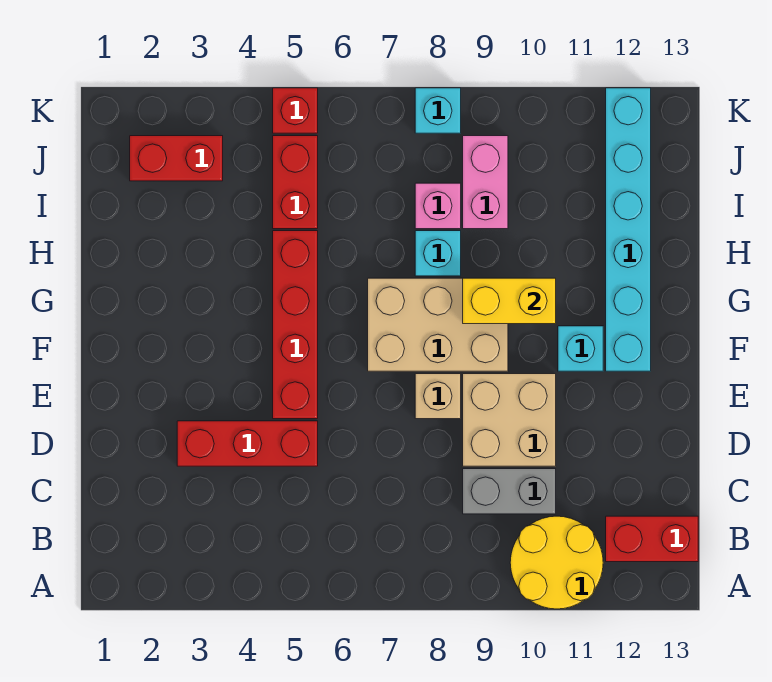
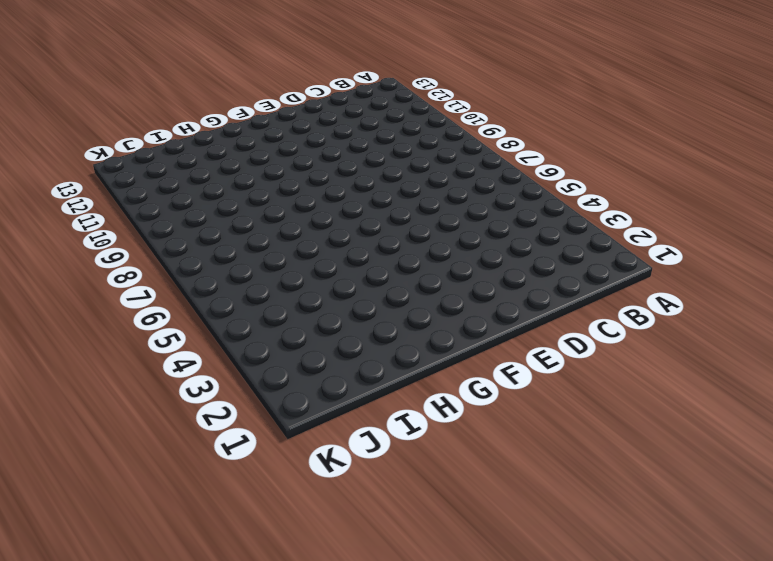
none -> yellow 2x2 round brick [510,516,603,609]
none -> red 1x2 brick [606,516,698,562]
none -> grey 1x2 brick [463,469,556,514]

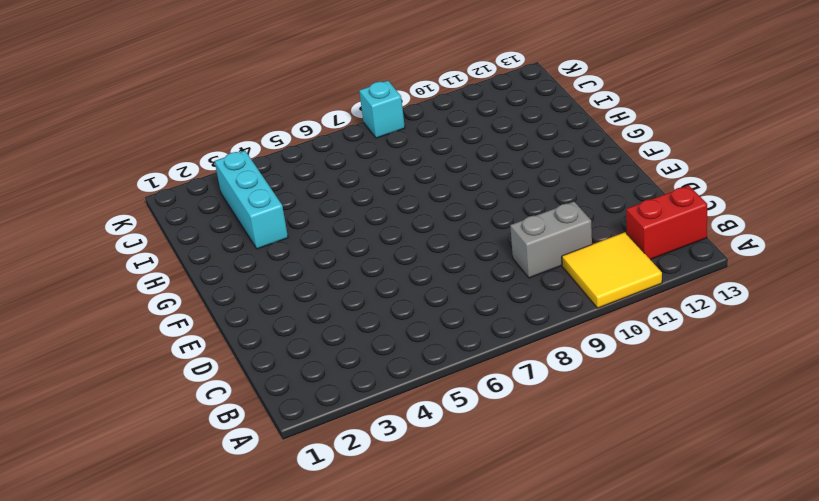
yellow 2x2 tile [562,232,662,308] -> yellow 2x2 round brick [510,516,603,609]
cyan 1x3 brick [215,151,288,249] -> red 1x2 brick [130,136,223,181]
none -> red 1x3 brick [177,421,318,466]
none -> tan 2x2 brick [463,374,556,466]
none -> red 1x4 brick [273,231,318,419]

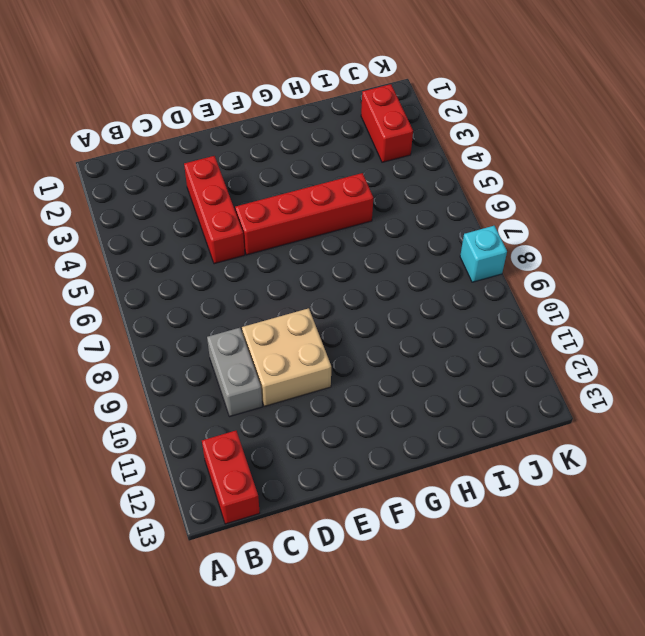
none -> yellow 2x2 round brick [510,516,603,609]
none -> tan 1x1 brick [415,374,461,419]
none -> tan 2x3 brick [368,278,508,371]

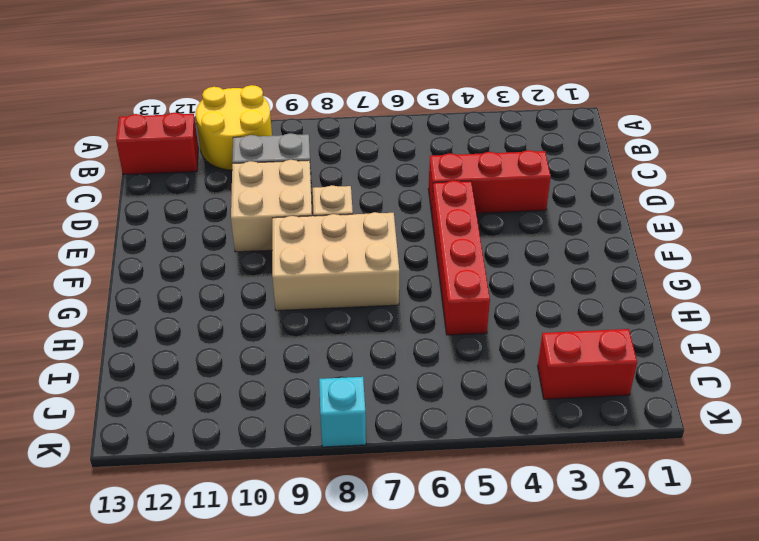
none -> cyan 1x1 brick [558,326,603,371]
none -> cyan 1x6 brick [606,88,651,371]
none -> cyan 1x1 brick [415,231,461,276]

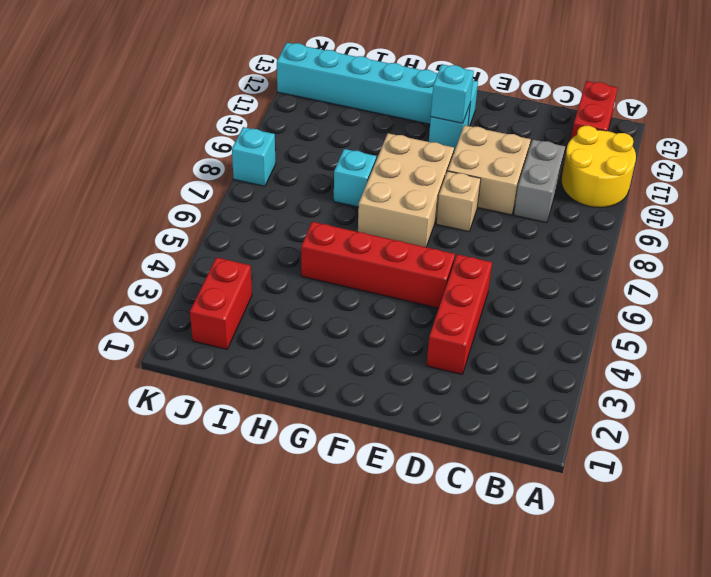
cyan 1x1 brick [431,64,474,123] -> none
none -> red 1x2 brick [273,136,318,229]
none -> pink 1x1 brick [415,183,461,229]
none -> pink 1x2 brick [463,136,508,229]

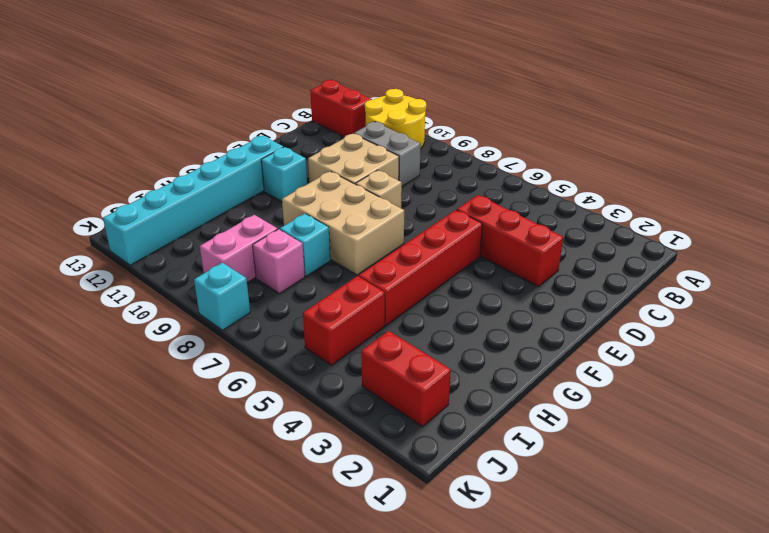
none -> red 1x1 brick [273,88,318,133]
none -> yellow 1x2 brick [463,278,556,324]

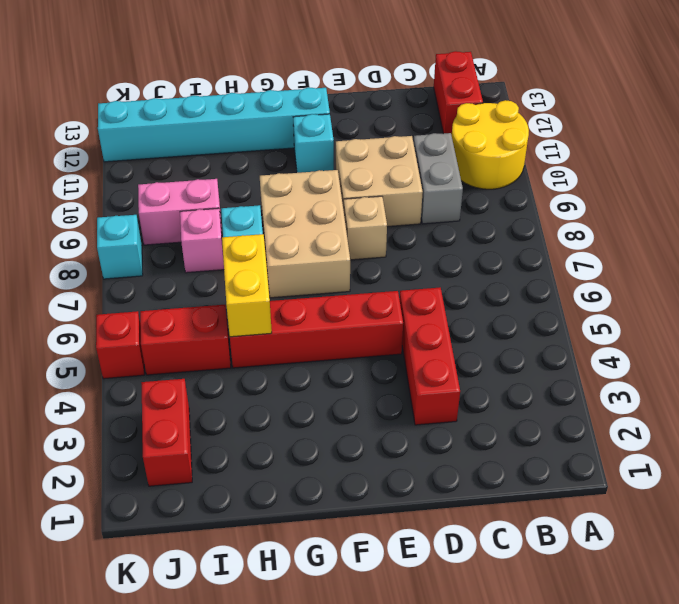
yellow 1x2 brick [222,234,272,337] -> yellow 1x2 brick moved to [463,278,556,324]

